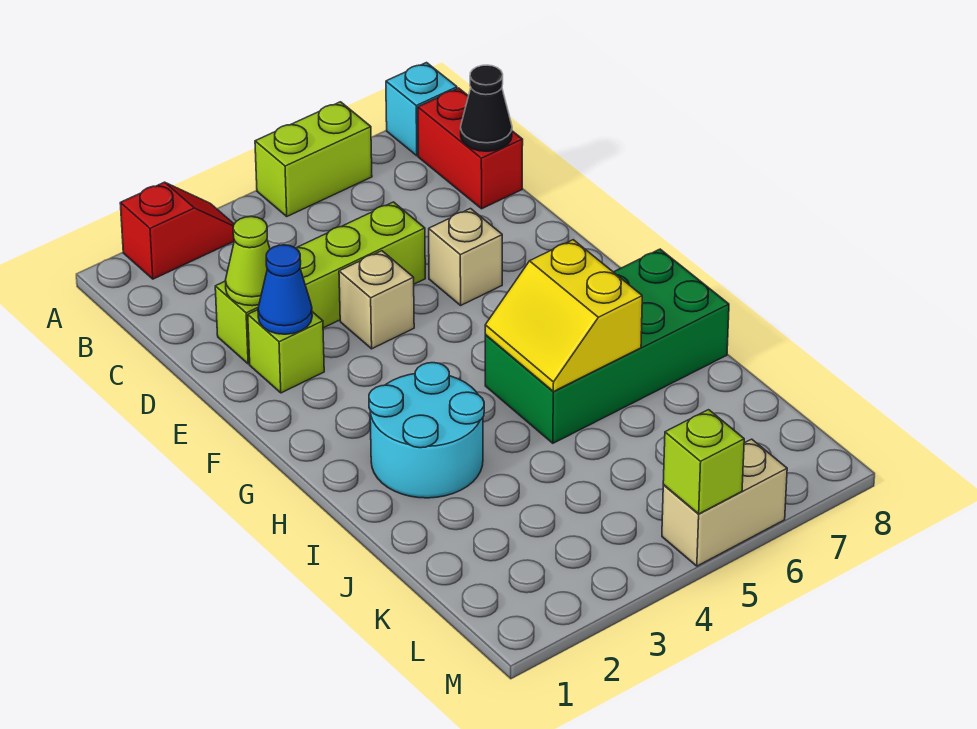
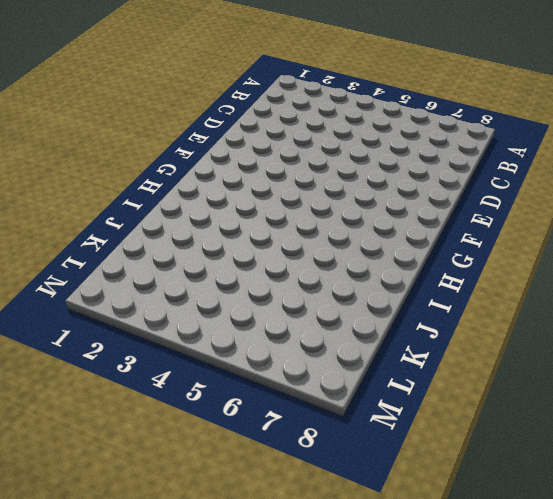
none -> red 1x2 slope [120,182,234,279]
none -> lime 1x2 brick [255,102,372,216]
none -> cyan 1x1 brick [386,63,457,156]

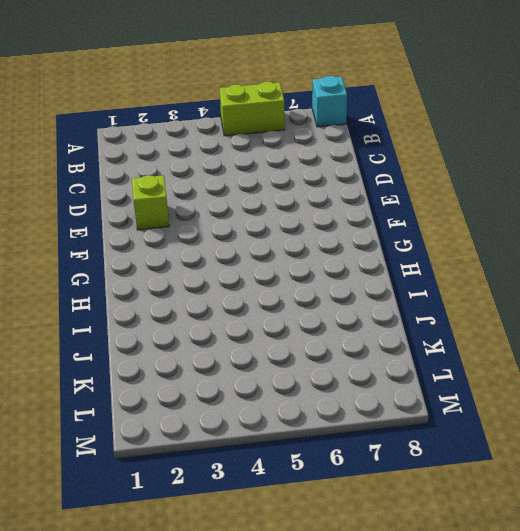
none -> red 1x2 slope [120,182,234,279]
none -> red 1x2 brick [418,88,523,209]
none -> lime 1x4 brick [215,202,425,364]

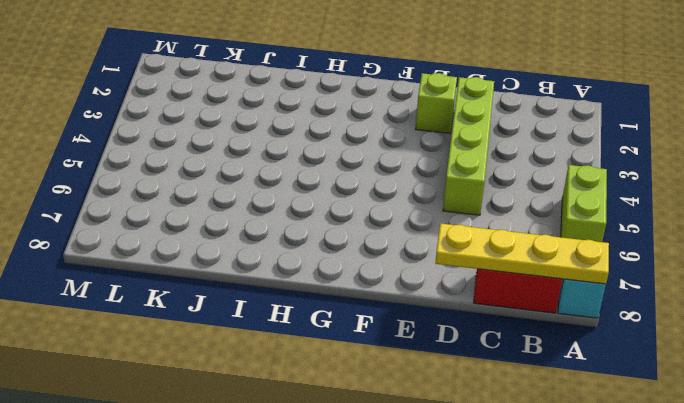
yellow 1x4 plate [435,223,609,284] -> black 1x1 cone [461,65,512,151]
none -> red 1x2 slope [120,182,234,279]
none -> tan 1x1 brick [339,251,414,349]
none -> tan 1x1 brick [429,209,502,305]

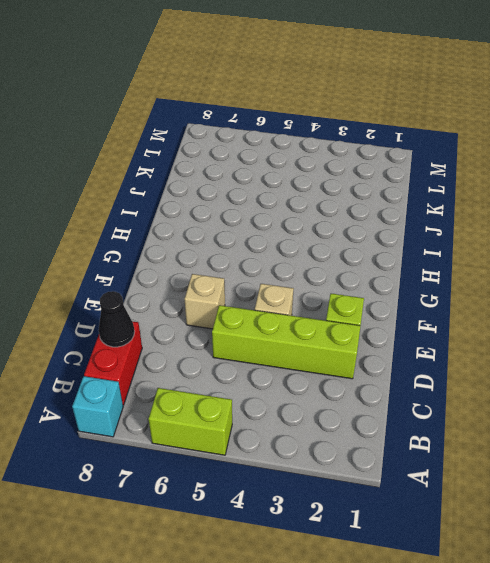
none -> red 1x2 slope [120,182,234,279]
none -> cyan 2x2 round brick [369,363,484,498]
none -> green 2x4 brick [485,249,729,443]

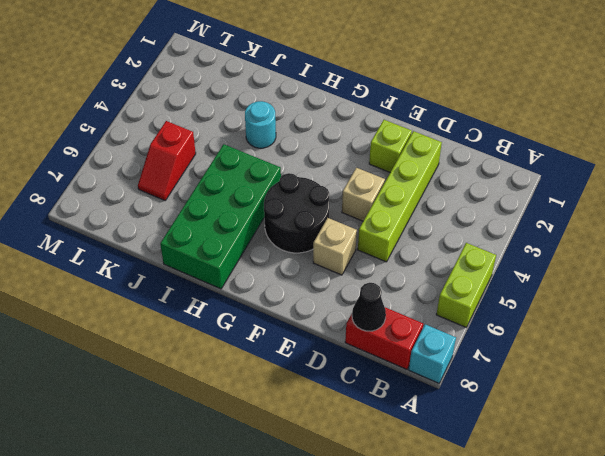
black 2x2 round brick [264,173,330,253] -> none
cyan 1x1 round brick [245,101,276,148] -> cyan 2x2 round brick [369,363,484,498]
red 1x2 slope [138,121,196,200] -> red 1x2 slope moved to [120,182,234,279]
none -> tan 1x2 brick [662,439,787,566]
none -> lime 1x1 cone [225,217,270,306]
none -> blue 1x1 cone [258,245,312,334]

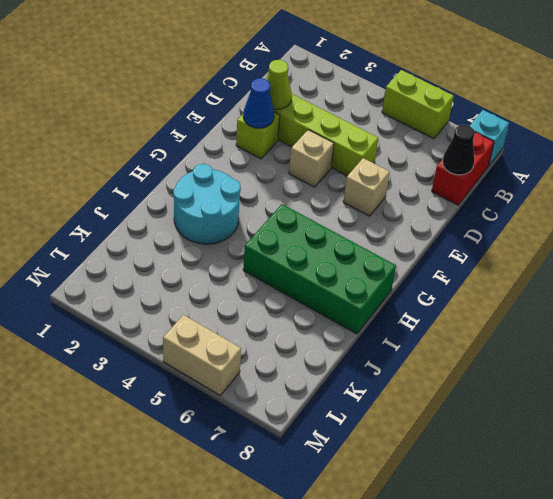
none -> red 1x2 slope [120,182,234,279]
none -> yellow 2x2 slope [485,240,642,392]
none -> lime 1x1 brick [663,410,744,514]

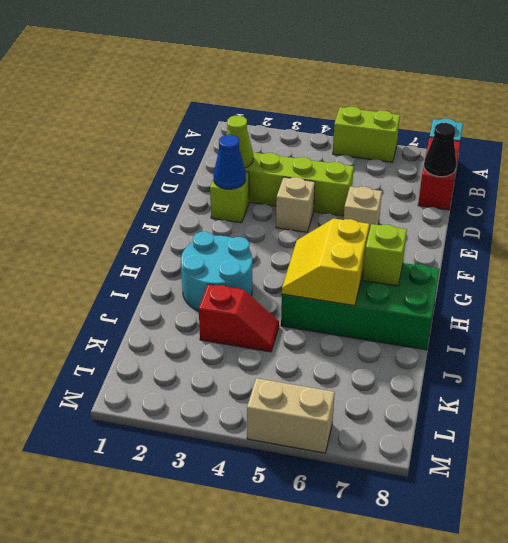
lime 1x1 brick [363,224,407,286] -> lime 1x1 brick moved to [663,410,744,514]
red 1x2 slope [199,284,279,352] -> red 1x2 slope moved to [120,182,234,279]

